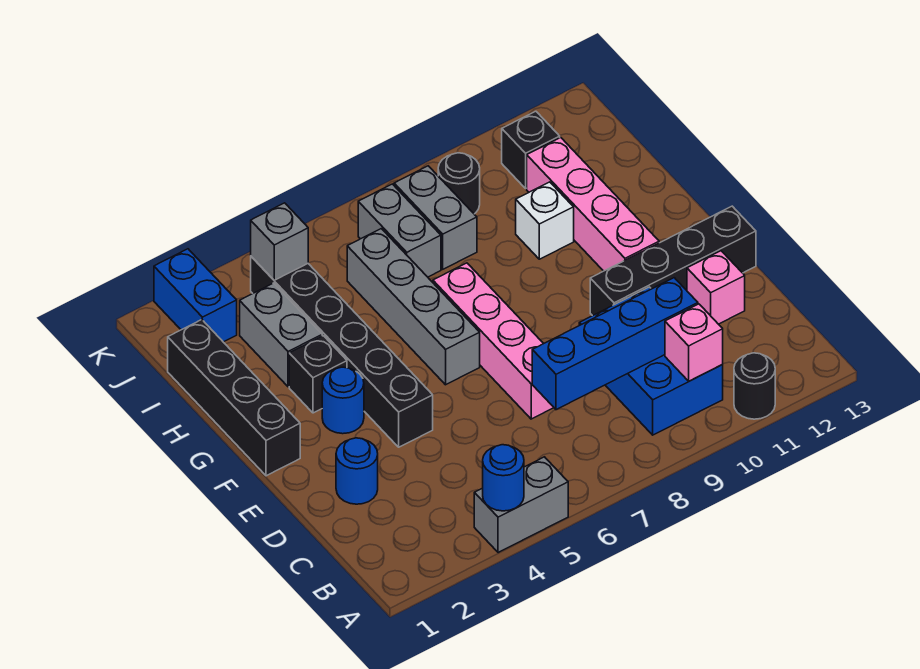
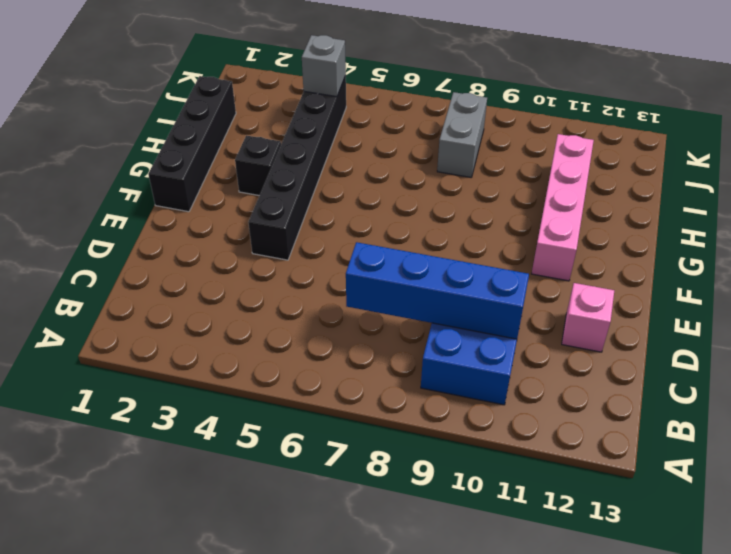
none -> grey 1x2 brick [474,457,568,553]
none -> black 1x1 round brick [734,353,775,419]
none -> blue 1x1 round brick [336,438,378,504]

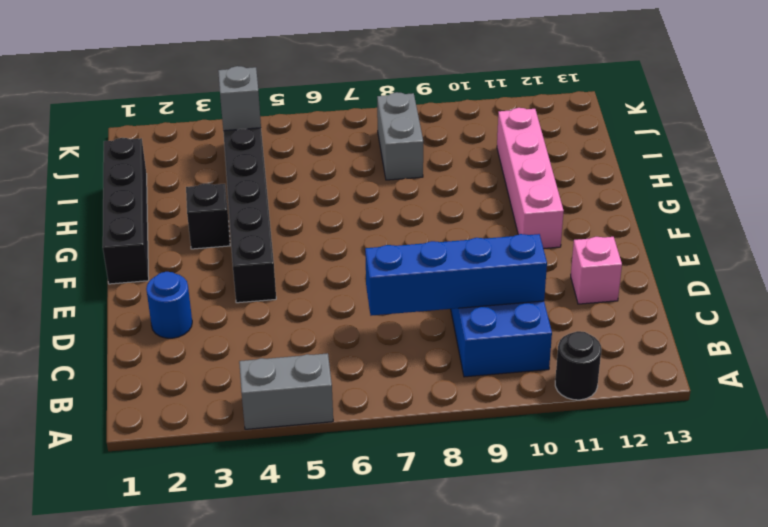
none -> pink 1x4 brick [433,263,554,419]
none -> black 1x4 brick [590,206,756,316]
none -> blue 1x1 round brick [322,367,364,434]

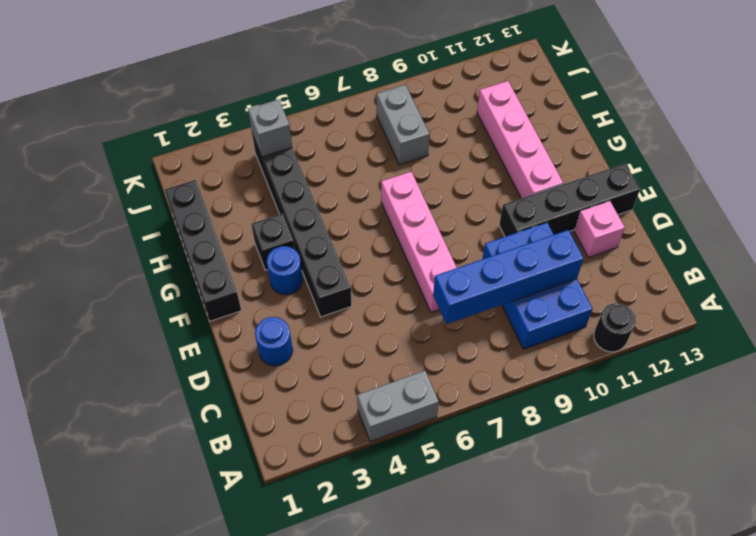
none -> grey 1x4 brick [347,229,480,385]
none -> grey 1x2 brick [240,283,322,387]
none -> white 1x1 brick [516,182,574,259]

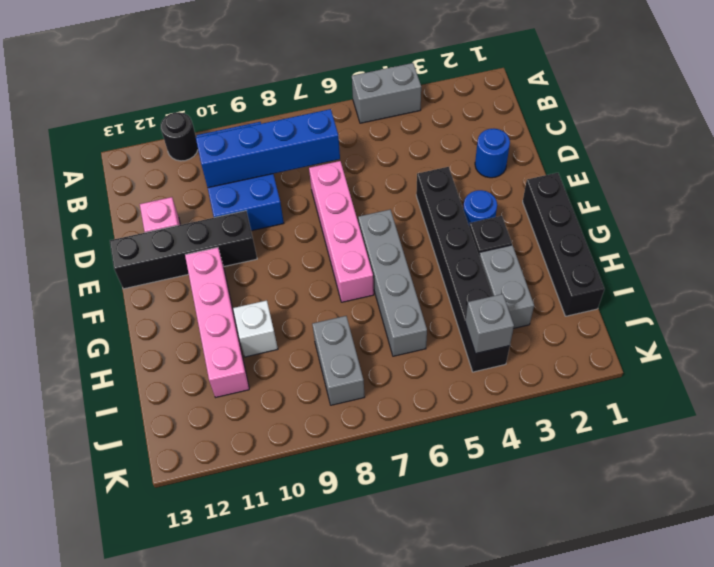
none -> grey 1x2 brick [358,184,441,277]
none -> blue 1x2 brick [154,249,237,342]
none -> black 1x1 round brick [438,153,480,214]

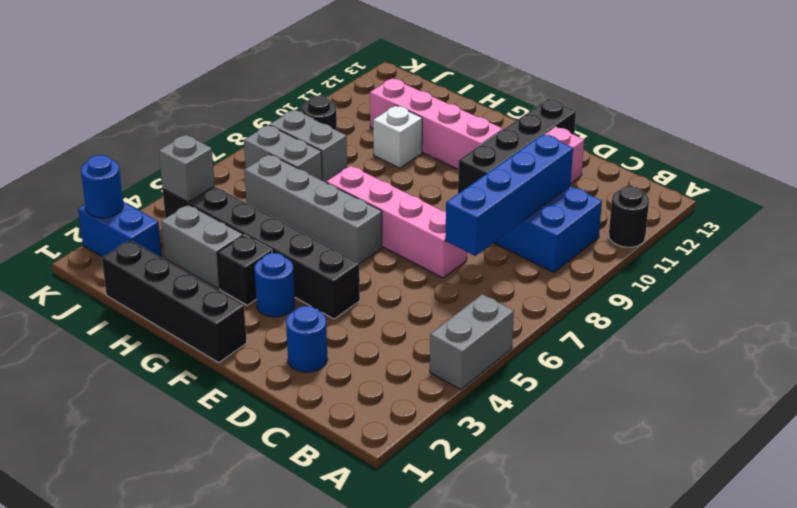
blue 1x1 round brick [81,155,123,218] -> blue 1x1 round brick moved to [483,445,524,511]
none -> black 1x1 brick [502,111,560,188]
none -> pink 1x1 brick [665,304,723,381]

